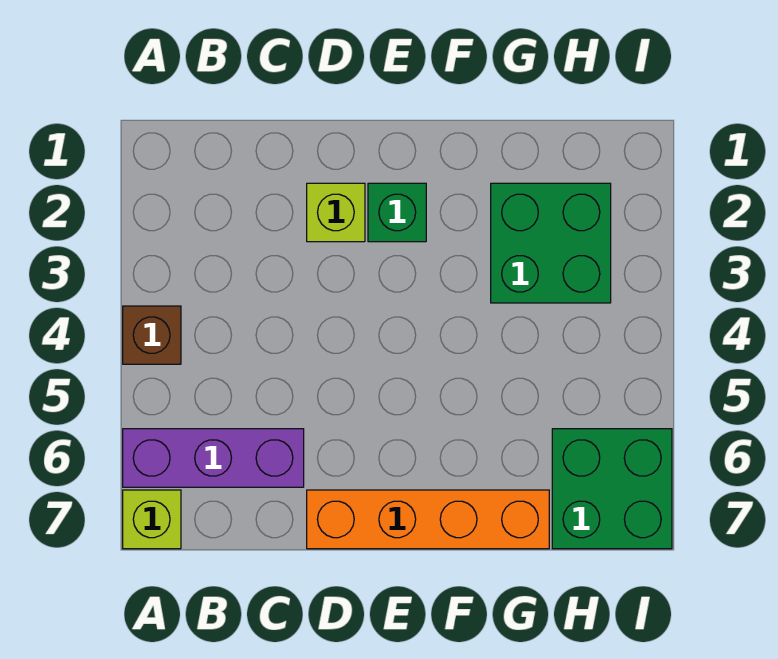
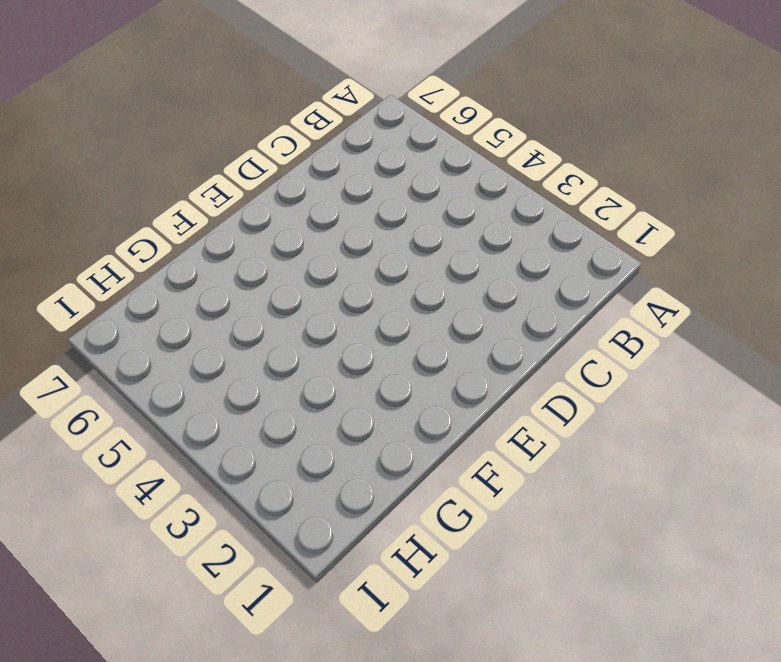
none -> brown 1x1 brick [123,306,181,364]
none -> purple 1x3 brick [123,429,304,487]

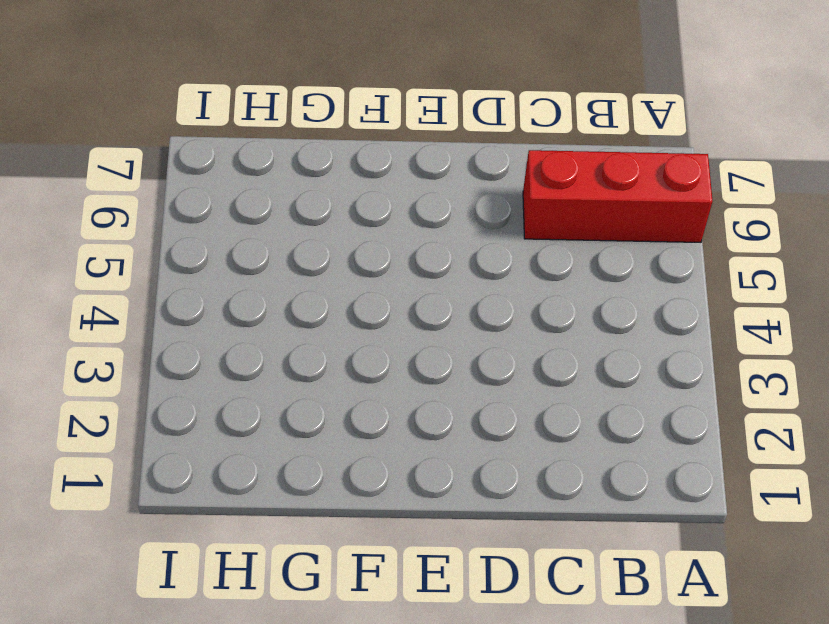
red 1x3 brick [523,150,712,242] -> purple 1x3 brick [123,429,304,487]
none -> brown 1x1 brick [123,306,181,364]
none -> lime 1x1 brick [123,490,181,549]

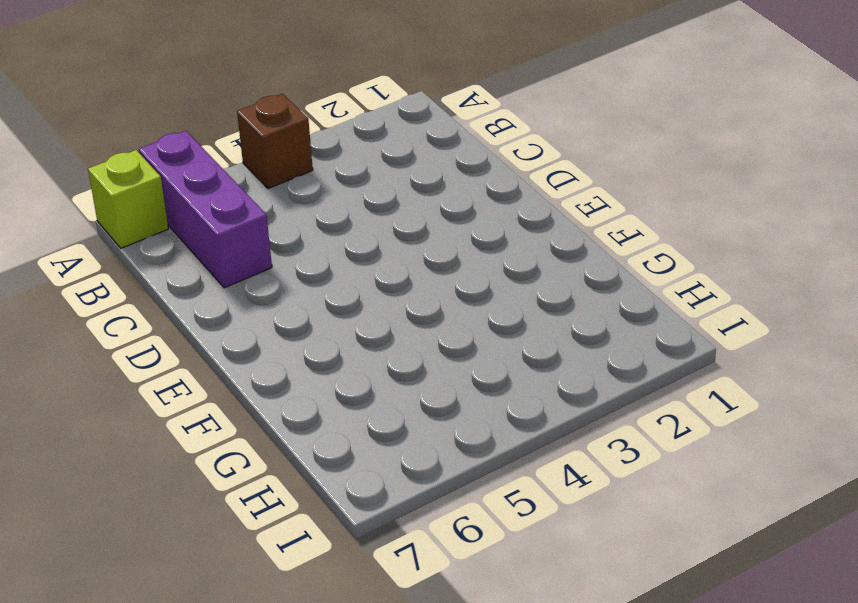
none -> lime 1x1 brick [307,183,365,242]
none -> orange 1x4 brick [307,490,549,549]

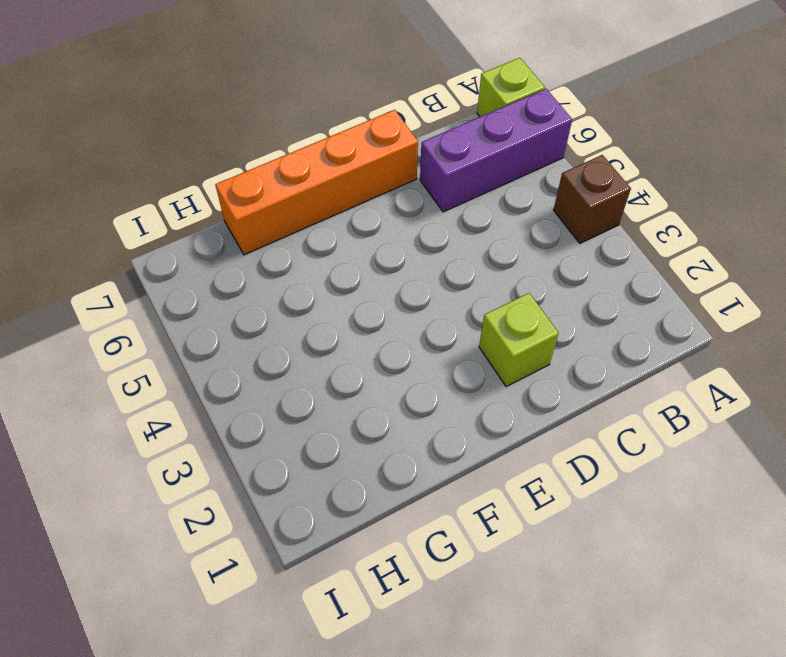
none -> green 1x1 brick [368,183,426,242]
none -> green 2x2 brick [491,183,611,303]

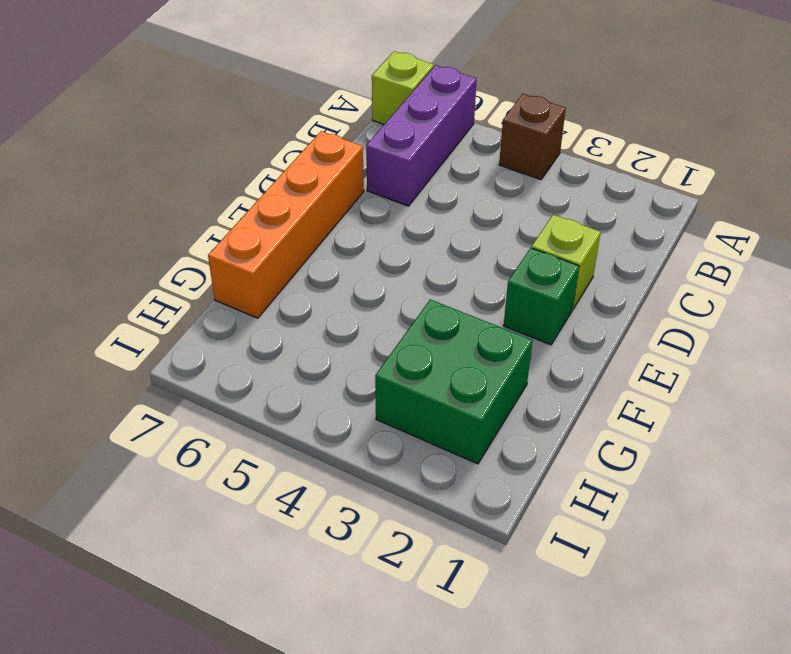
none -> green 2x2 brick [552,429,672,549]

